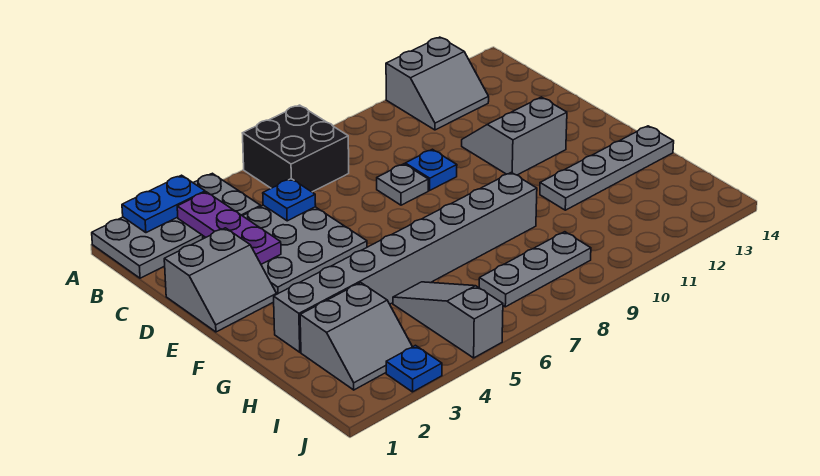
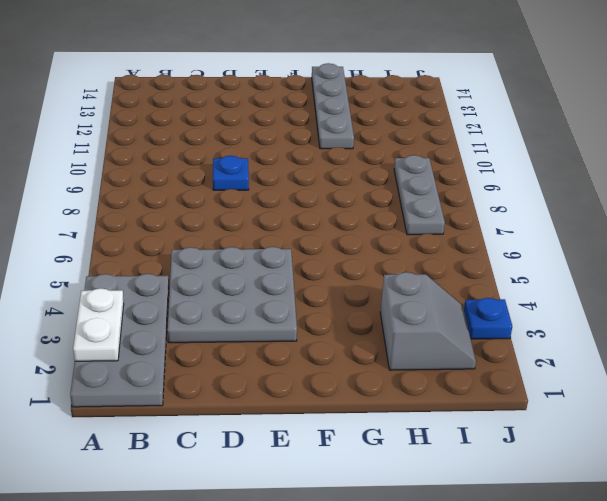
white 1x2 plate [73,288,124,361] -> blue 1x2 plate [122,175,205,233]
none -> black 2x2 brick [243,105,349,192]
none -> grey 2x2 slope [386,37,489,130]
none -> grey 2x2 slope [164,228,277,332]

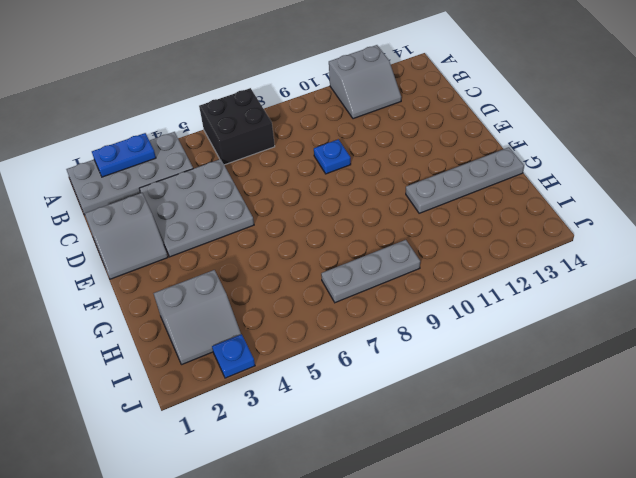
none -> grey 1x1 plate [377,164,428,205]
none -> grey 2x2 slope [462,97,567,175]
none -> grey 1x8 brick [274,173,537,352]

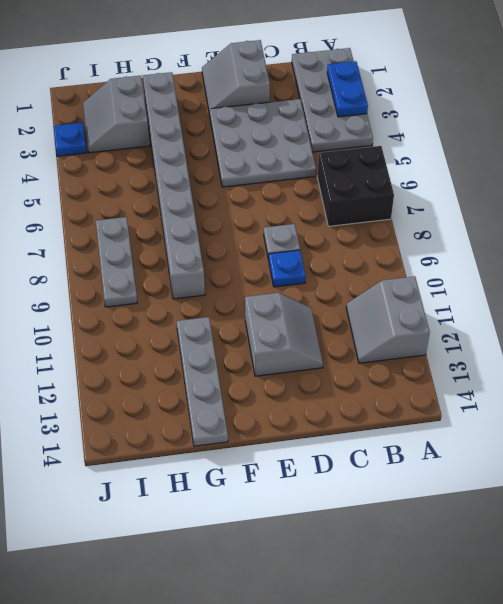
none -> grey 1x3 slope [393,282,503,358]
none -> purple 1x3 plate [177,192,281,264]
none -> blue 1x1 plate [263,179,316,221]

